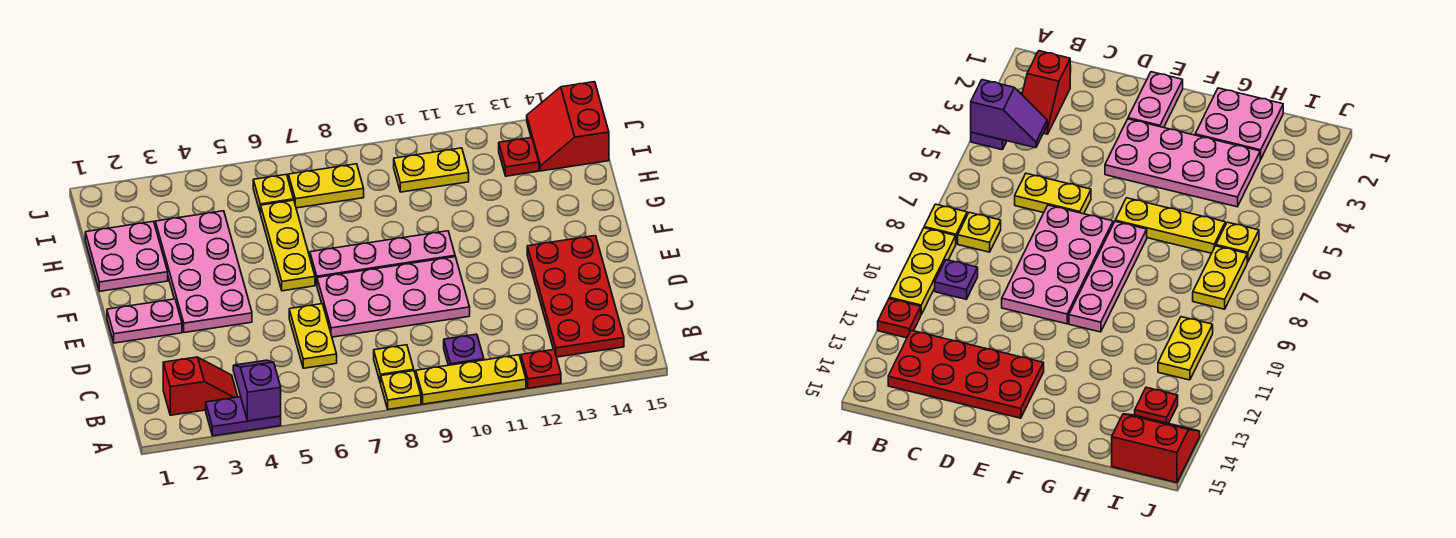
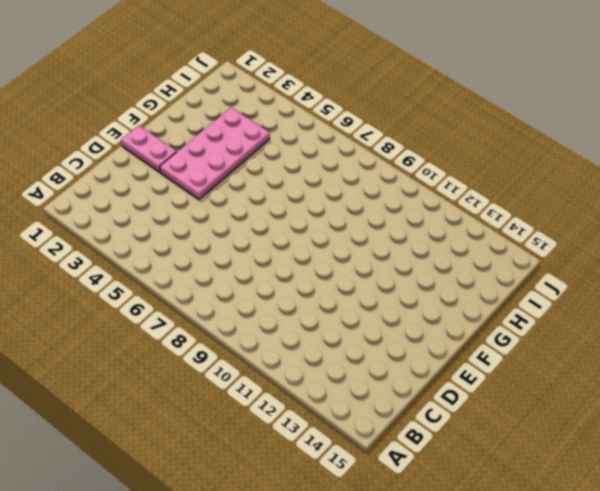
none -> purple 1x2 plate [206,397,281,436]
none -> yellow 1x1 plate [381,371,421,409]
none -> yellow 1x3 plate [416,355,526,404]

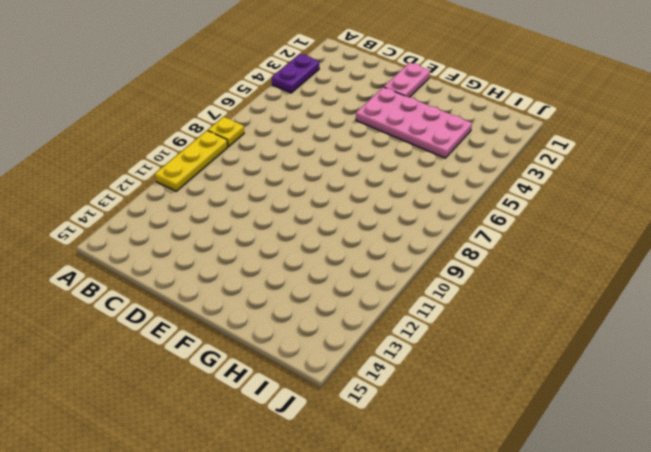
none -> red 1x1 plate [521,350,561,388]
none -> red 1x2 slope [163,357,238,415]
none -> yellow 1x1 plate [374,345,414,383]

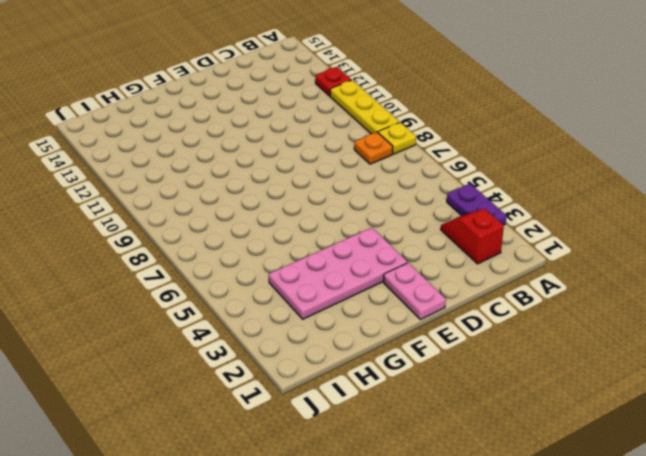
orange 1x1 plate [354,132,393,164] -> yellow 1x1 plate [374,345,414,383]
none -> purple 1x1 plate [444,334,484,365]
none -> red 2x4 plate [527,236,624,357]
none -> yellow 1x2 plate [289,304,337,368]

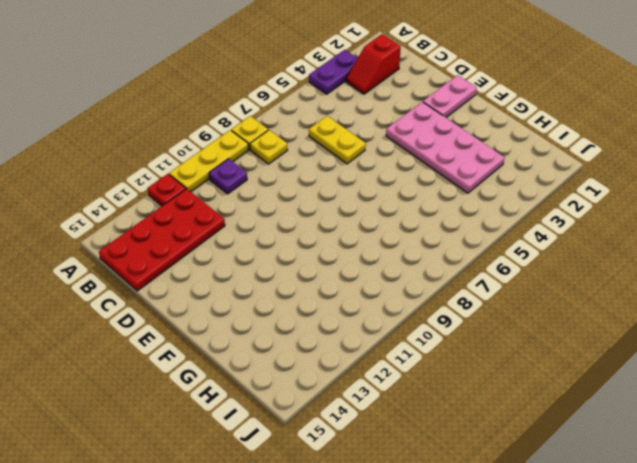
red 2x4 plate [99,189,225,291] -> red 2x4 plate turned to [527,236,624,357]
none -> pink 2x4 plate [317,257,470,337]
none -> yellow 1x3 plate [261,200,315,291]
none -> pink 1x4 plate [310,231,455,284]

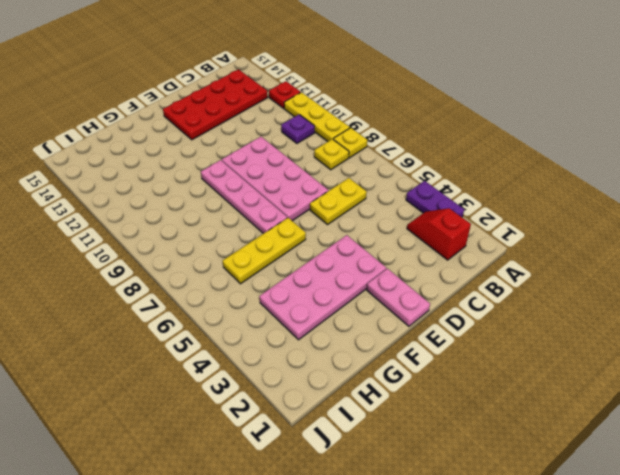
none -> pink 2x2 plate [85,221,168,291]
none -> yellow 1x1 plate [253,174,294,213]
none -> yellow 1x2 plate [288,164,364,208]

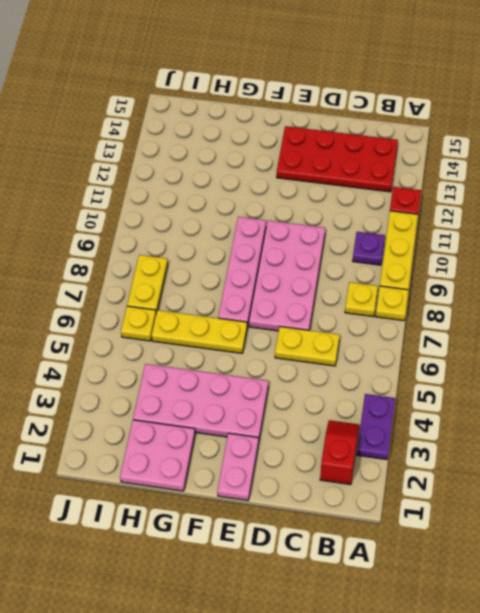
none -> yellow 1x2 plate [394,148,469,192]
none -> red 1x1 plate [499,137,539,176]
none -> red 2x2 slope [527,82,609,171]

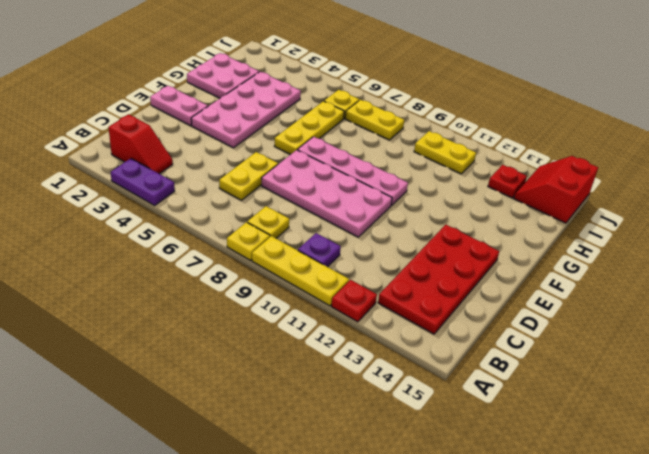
none -> purple 1x2 slope [233,360,281,421]

